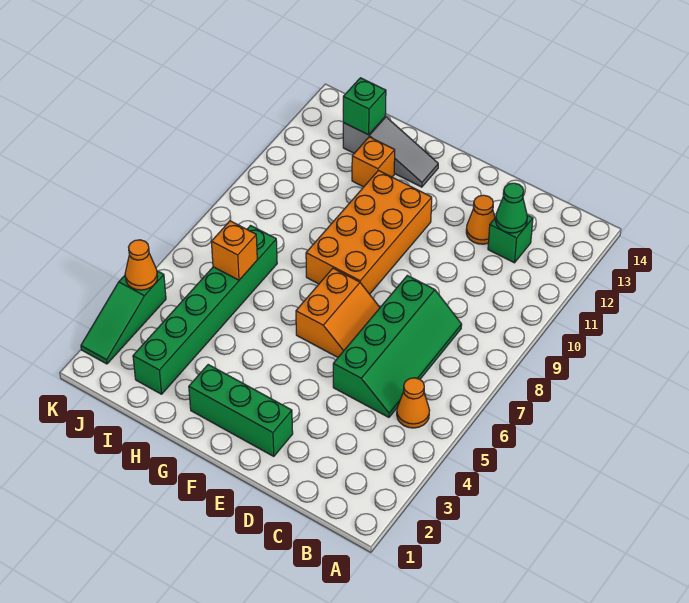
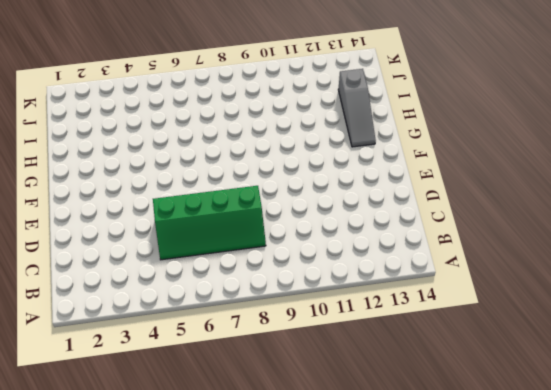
none -> orange 1x1 cone [397,378,430,428]
none -> green 1x1 brick [488,215,533,263]
none -> orange 1x1 cone [466,195,495,244]

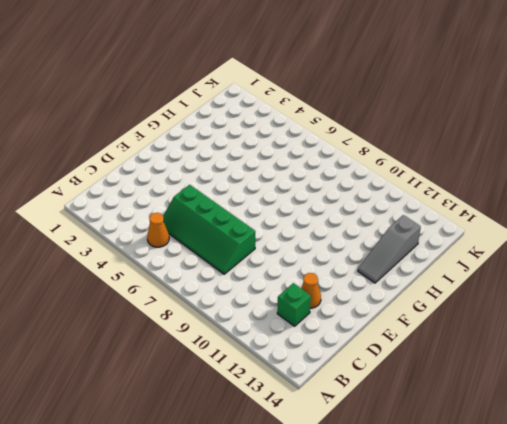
none -> green 1x3 brick [189,365,293,456]
none -> orange 2x2 slope [296,268,380,357]
none -> orange 2x4 brick [306,171,432,294]

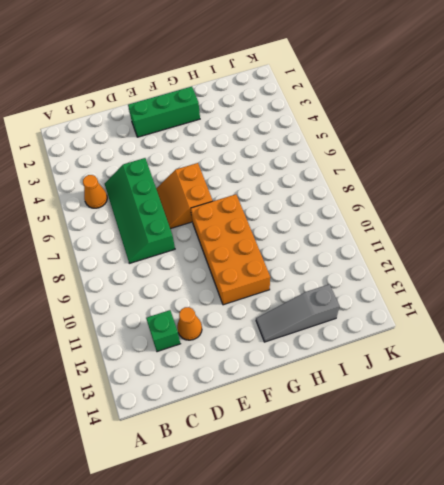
none -> orange 1x1 brick [352,137,395,187]
none -> green 1x6 brick [133,226,277,394]
none -> green 1x3 slope [81,271,166,364]

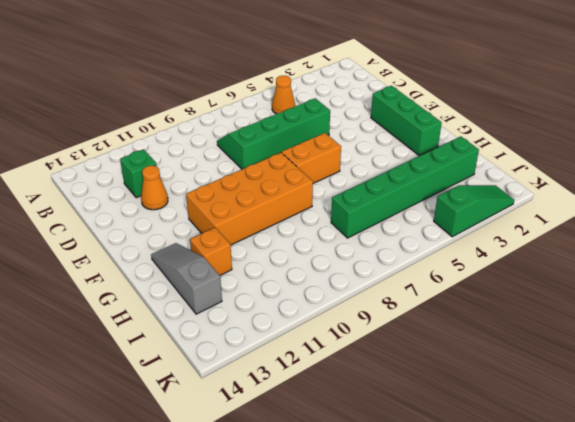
none -> green 1x1 cone [496,183,527,233]
none -> orange 1x1 brick [211,221,257,280]
none -> green 1x1 brick [343,78,386,135]

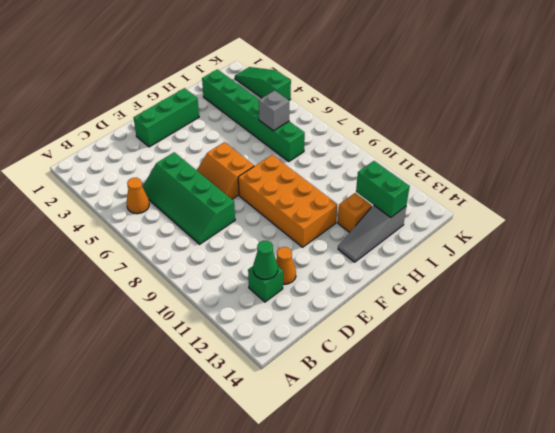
grey 1x1 brick [259,90,289,131] -> orange 1x1 brick [211,221,257,280]
green 1x2 brick [356,161,410,218] -> green 1x1 brick [343,78,386,135]
none -> orange 1x1 cone [125,240,157,290]

